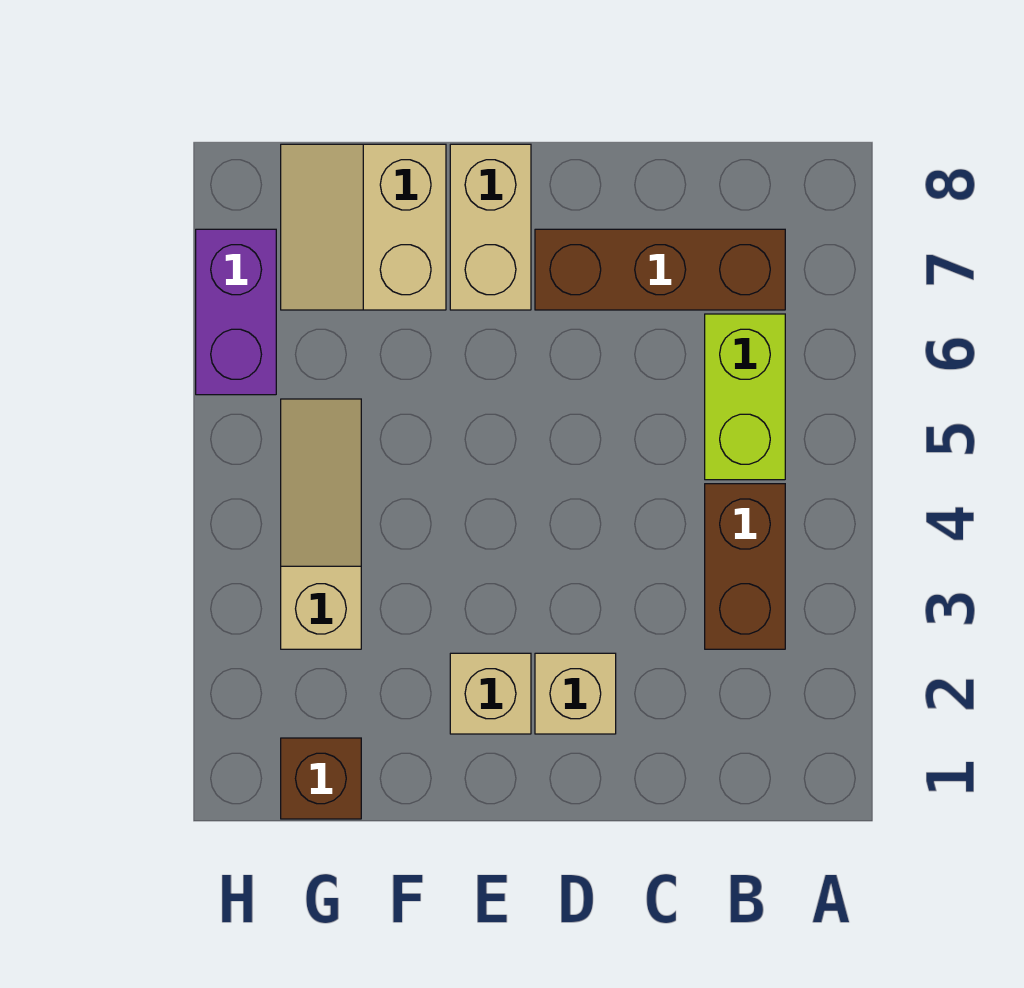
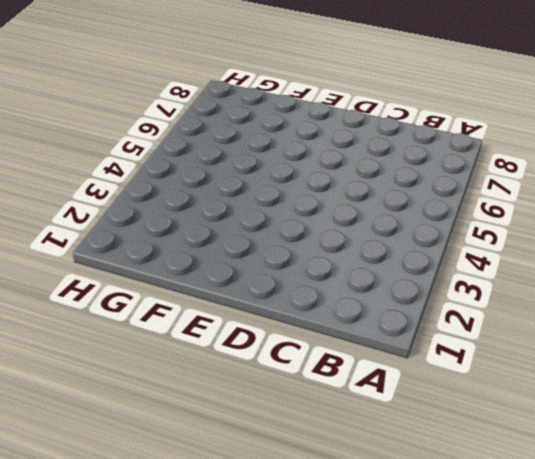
none -> brown 1x2 brick [705,484,785,649]
none -> lime 1x2 brick [705,314,785,480]

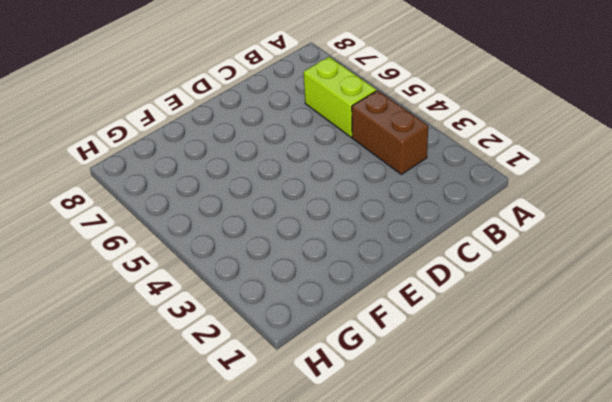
none -> brown 1x3 brick [535,229,785,310]
none -> tan 1x1 brick [535,653,616,734]

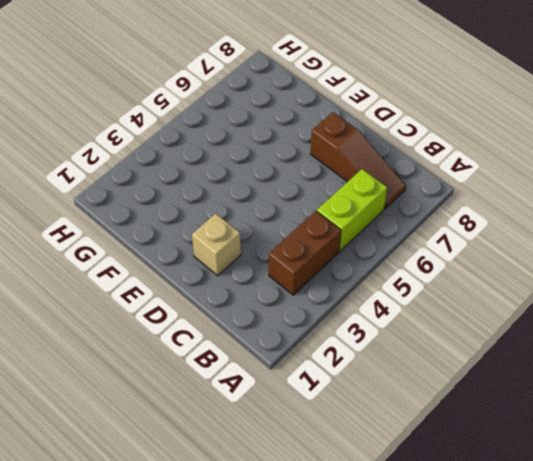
brown 1x3 slope [310,112,406,209] -> brown 1x3 brick [535,229,785,310]
none -> tan 1x1 brick [450,653,531,734]
none -> tan 1x2 brick [450,144,531,310]

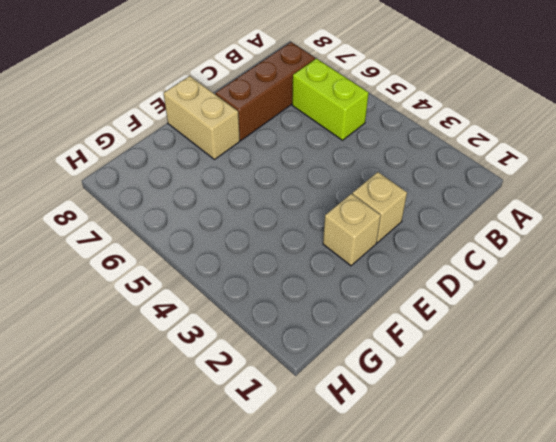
none -> brown 1x2 brick [705,484,785,649]
none -> tan 2x2 slope [281,144,446,310]

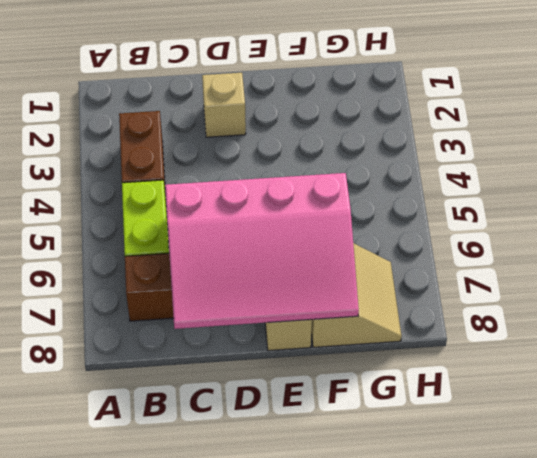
pink 3x4 slope [165,173,359,329] -> none
none -> tan 1x1 brick [450,653,531,734]
none -> brown 1x1 brick [281,738,361,819]

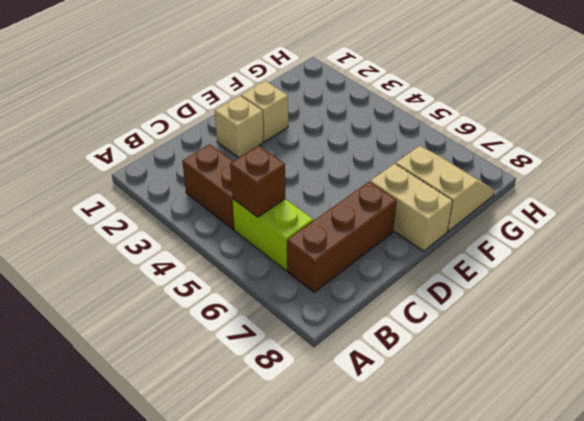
brown 1x1 brick [230,146,285,217] -> brown 1x1 brick moved to [281,738,361,819]
none -> tan 1x3 slope [281,399,361,649]
none -> purple 1x2 brick [196,229,276,395]

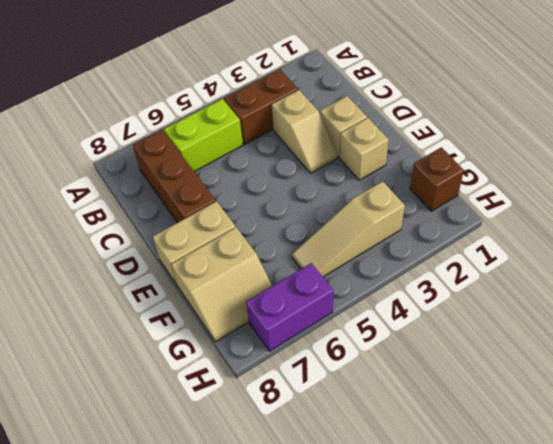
tan 1x2 slope [272,90,338,173] -> none

